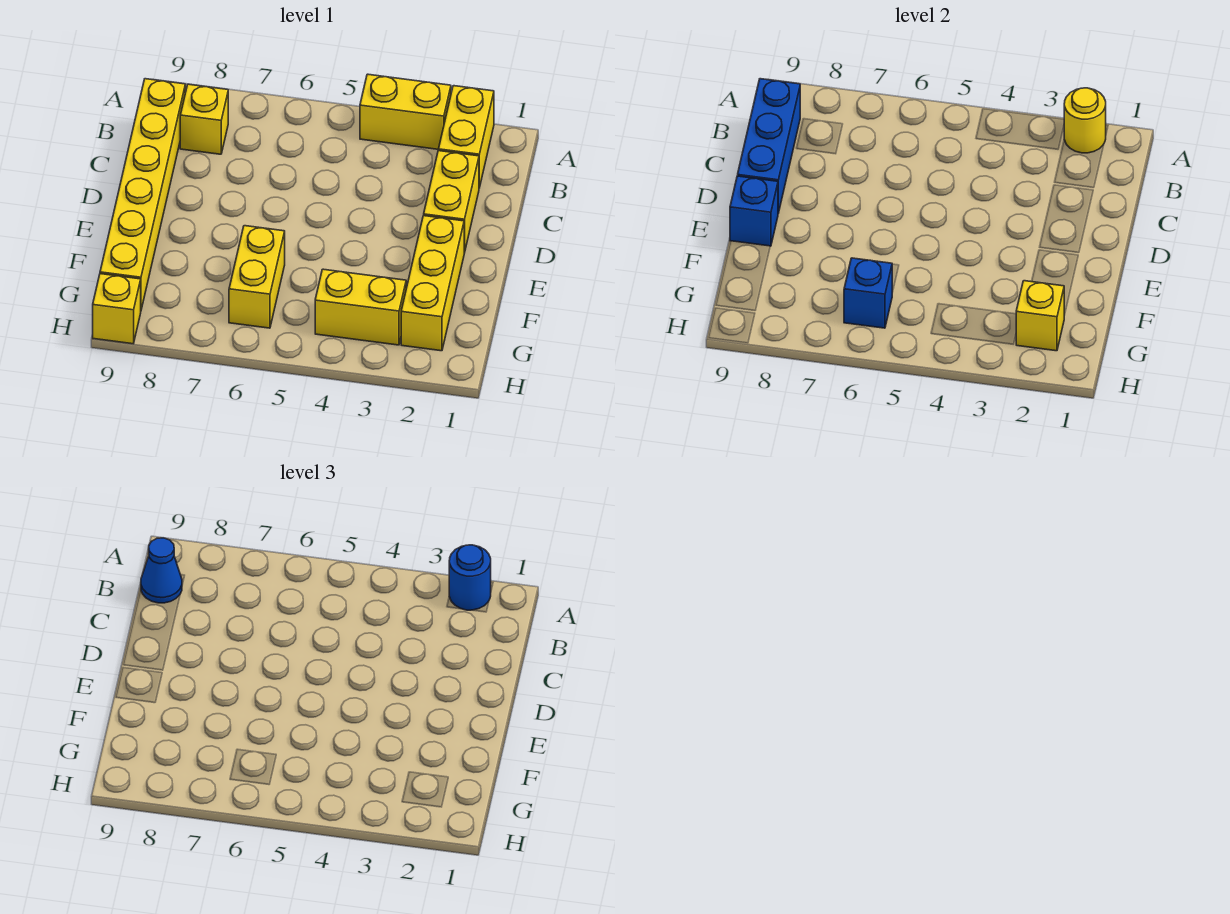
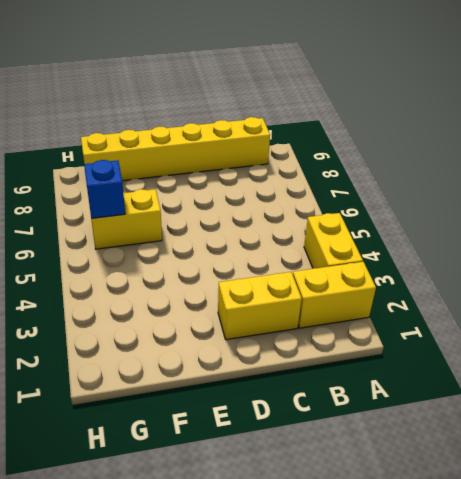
none -> yellow 1x1 brick [180,84,228,154]
none -> yellow 1x3 brick [401,216,464,351]
none -> yellow 1x2 brick [315,269,406,345]

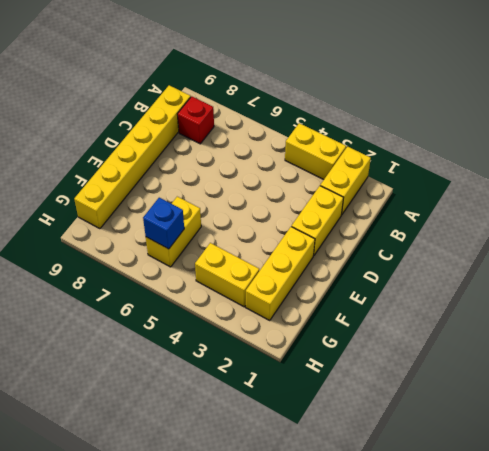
red 1x1 brick [177,96,214,144] -> yellow 1x1 brick [180,84,228,154]
none -> yellow 1x1 brick [93,274,141,344]
none -> yellow 1x1 round brick [1064,88,1106,153]
none -> blue 1x3 brick [738,79,800,213]

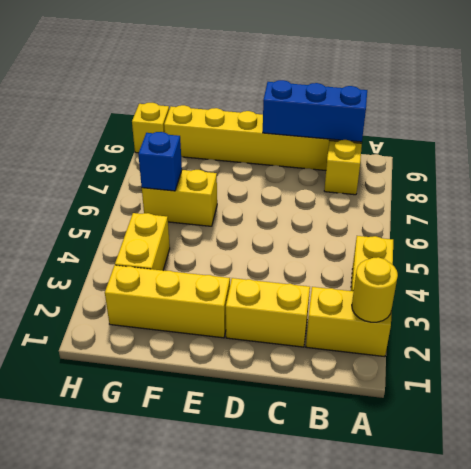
none -> blue 1x1 brick [730,176,778,246]
none -> yellow 1x1 brick [1016,281,1064,351]
none -> blue 1x1 round brick [449,545,491,610]

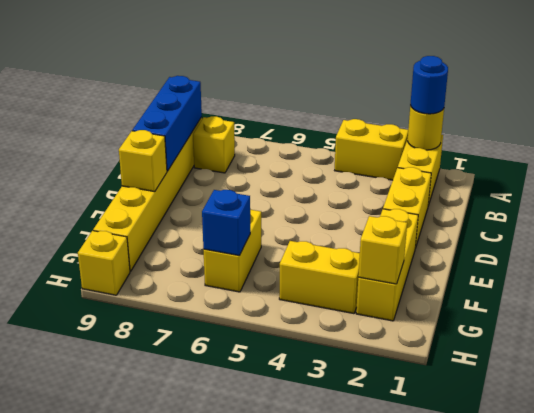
yellow 1x1 brick [119,130,167,192] -> blue 1x1 brick [730,176,778,246]
none -> blue 1x1 cone [141,538,182,603]

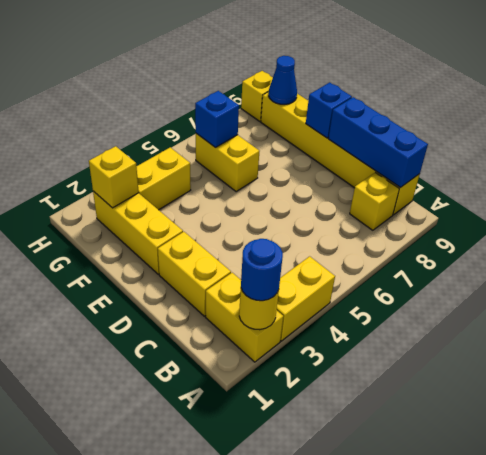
blue 1x1 cone [269,56,297,104] -> blue 1x1 cone moved to [141,538,182,603]

